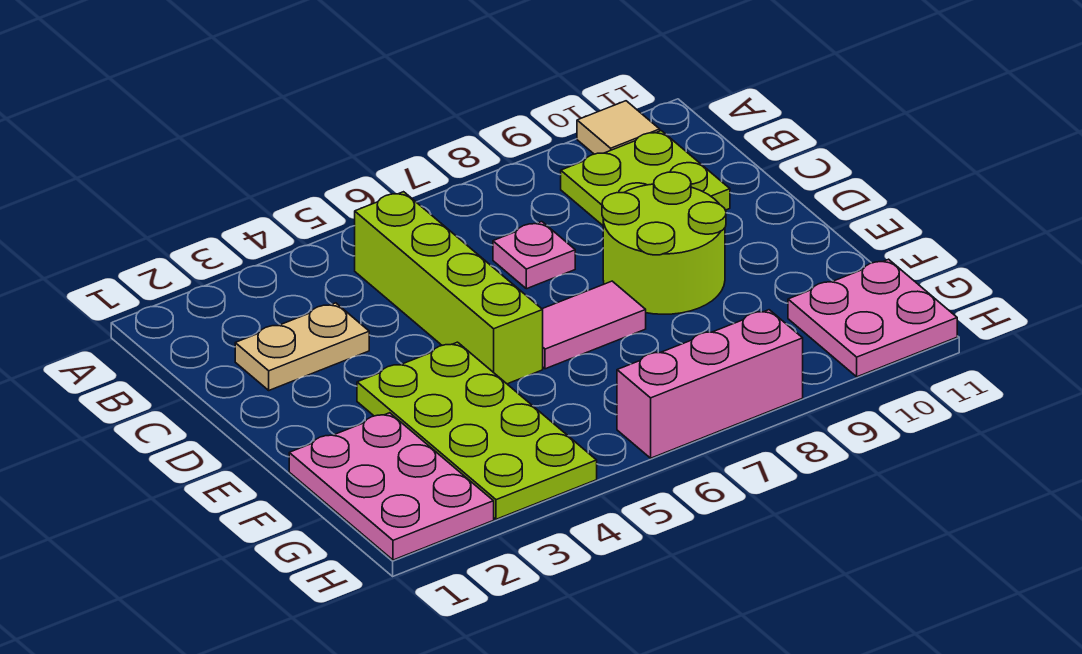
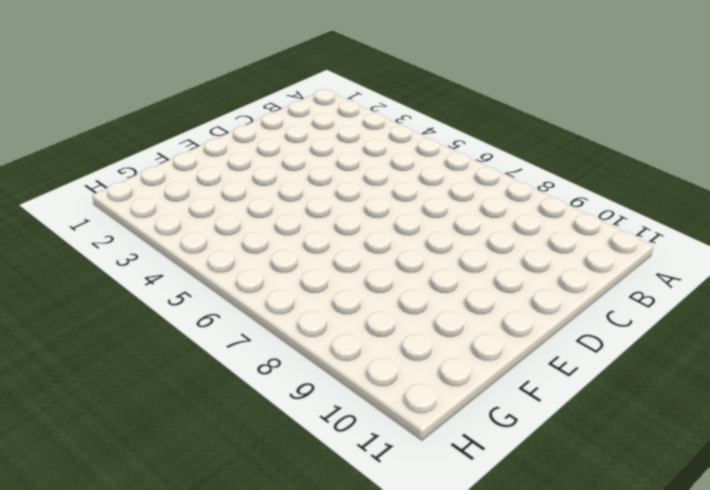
none -> tan 1x1 tile [577,101,660,154]
none -> lime 1x4 brick [355,192,543,384]

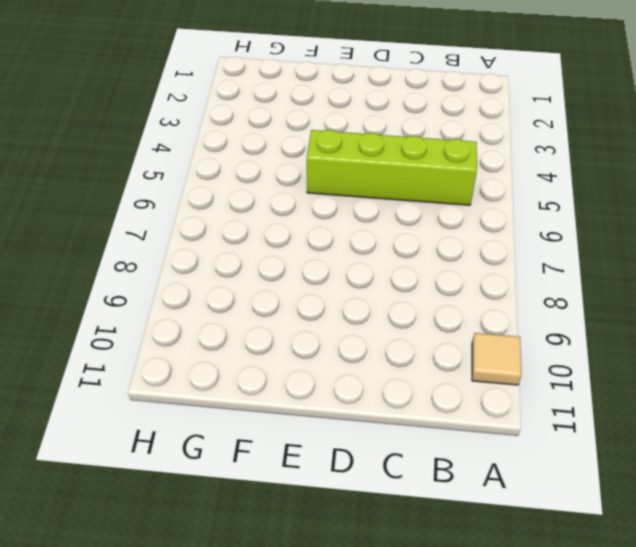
none -> lime 2x2 plate [561,131,730,225]
none -> tan 1x2 plate [235,303,369,390]

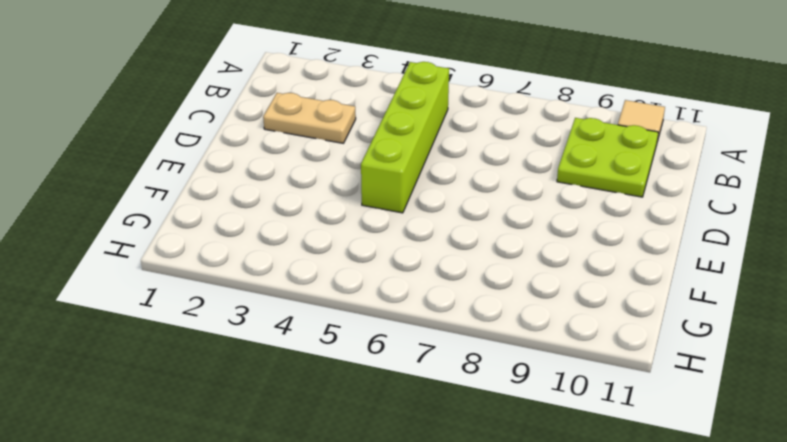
none -> pink 1x1 plate [493,222,575,289]
none -> lime 2x2 round brick [602,172,726,314]

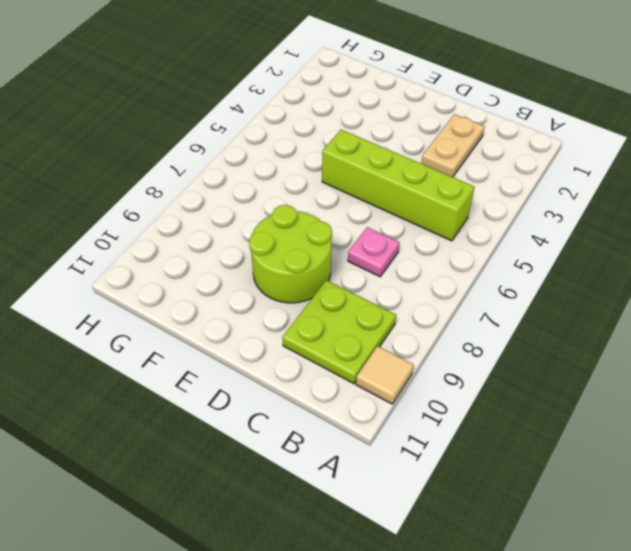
none -> lime 2x4 plate [357,342,597,519]
none -> pink 1x2 tile [542,281,646,369]

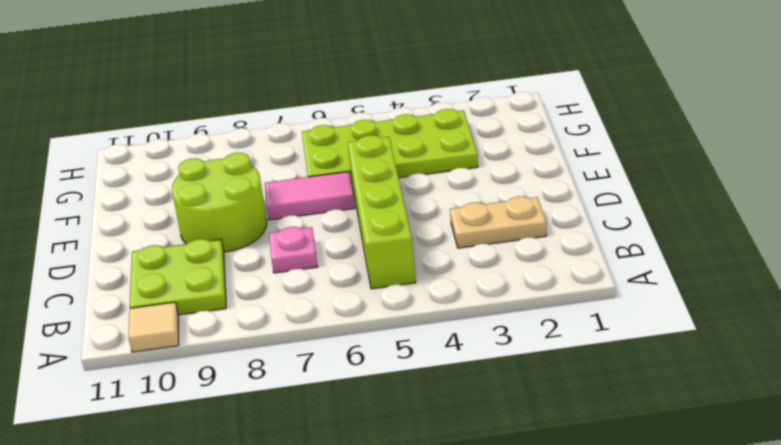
lime 2x4 plate [302,109,478,184] -> lime 2x4 plate turned to [357,342,597,519]
none -> pink 2x3 plate [289,413,494,560]
none -> pink 2x2 plate [788,259,957,377]

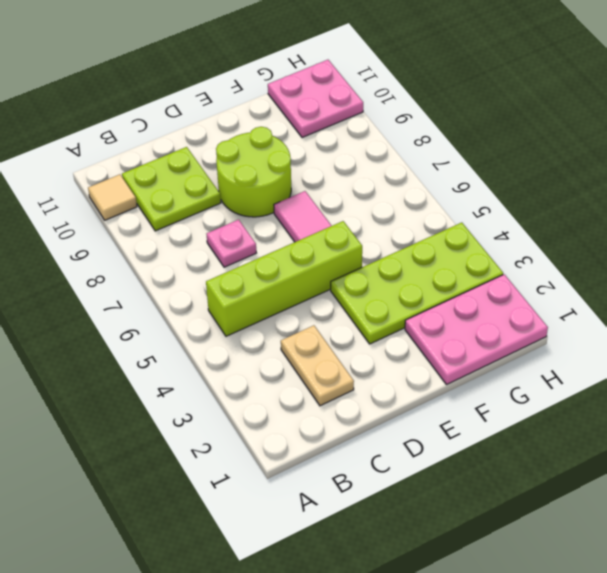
none -> pink 1x3 brick [617,310,803,458]

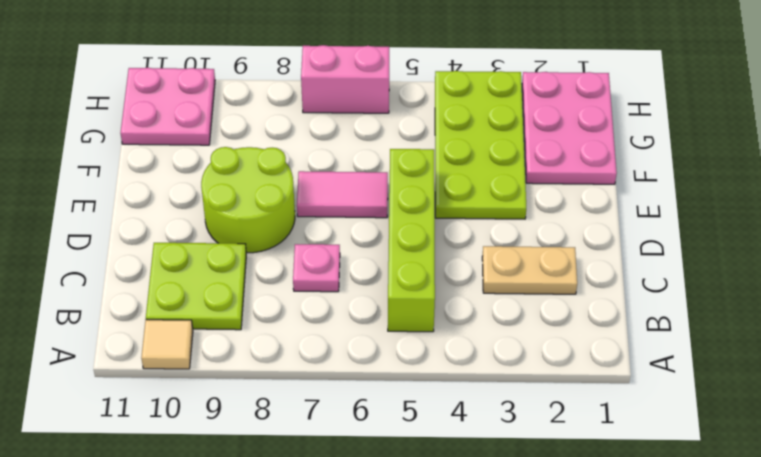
pink 1x2 brick [301,45,389,113] -> pink 1x3 brick [617,310,803,458]

